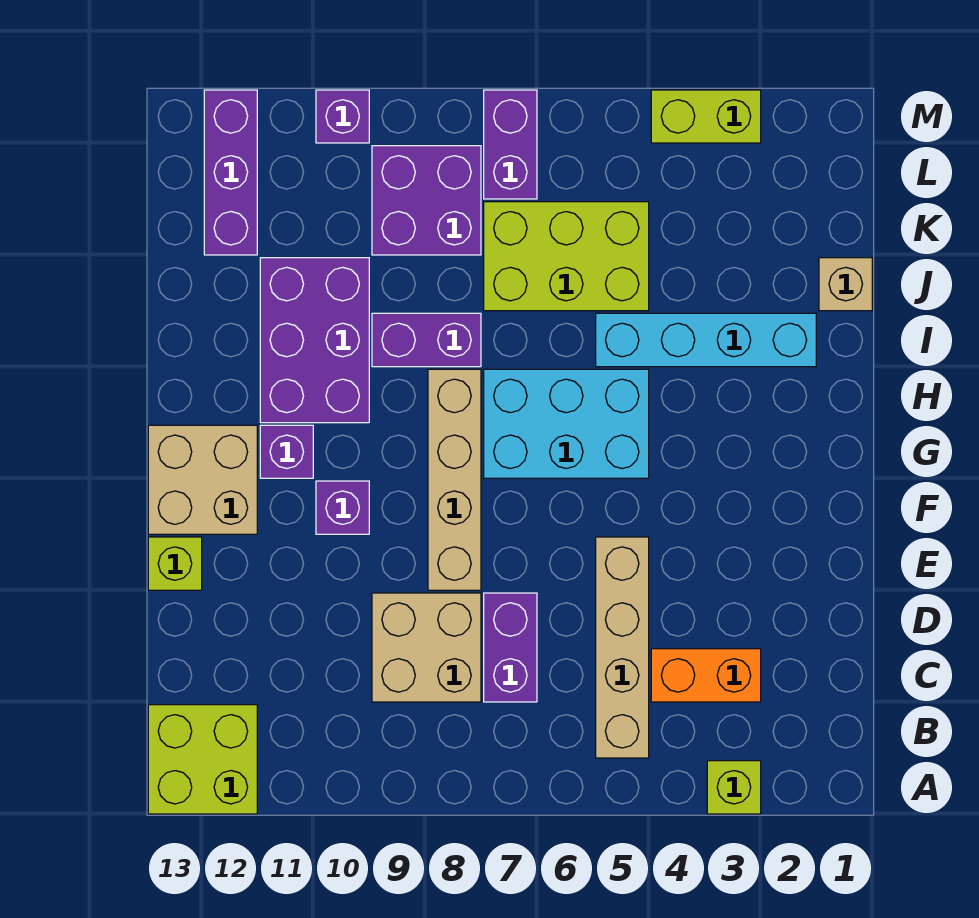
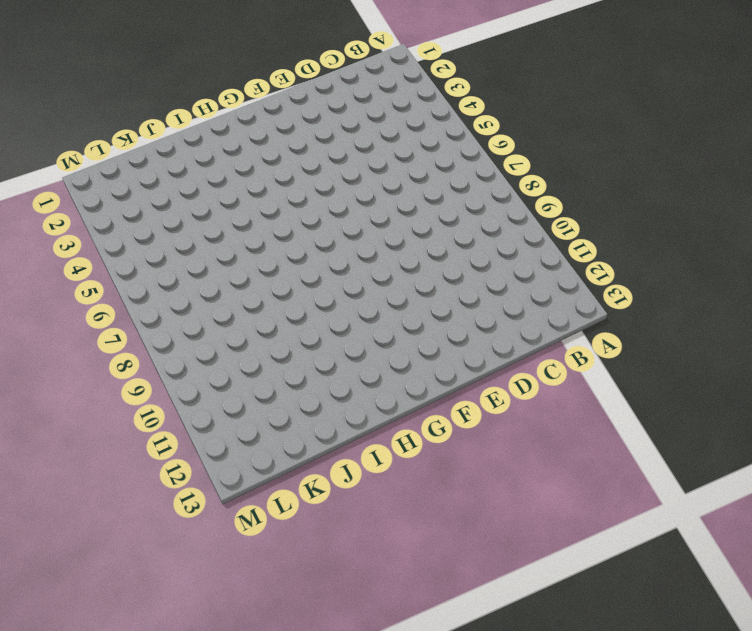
none -> lime 1x1 brick [707,761,761,814]
none -> lime 2x2 brick [148,705,257,814]
none -> tan 1x4 brick [596,537,649,758]

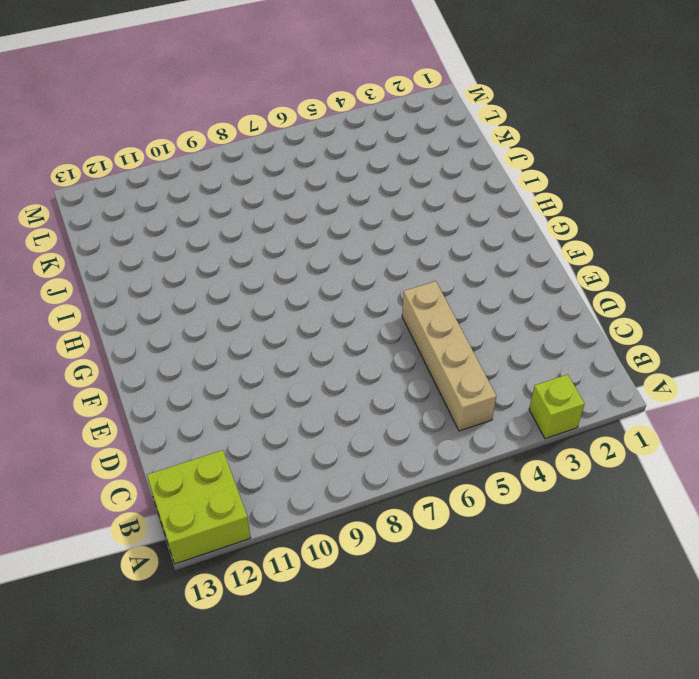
none -> orange 1x2 brick [651,649,761,702]
none -> purple 1x2 brick [484,593,537,702]
none -> tan 2x2 brick [372,593,481,702]

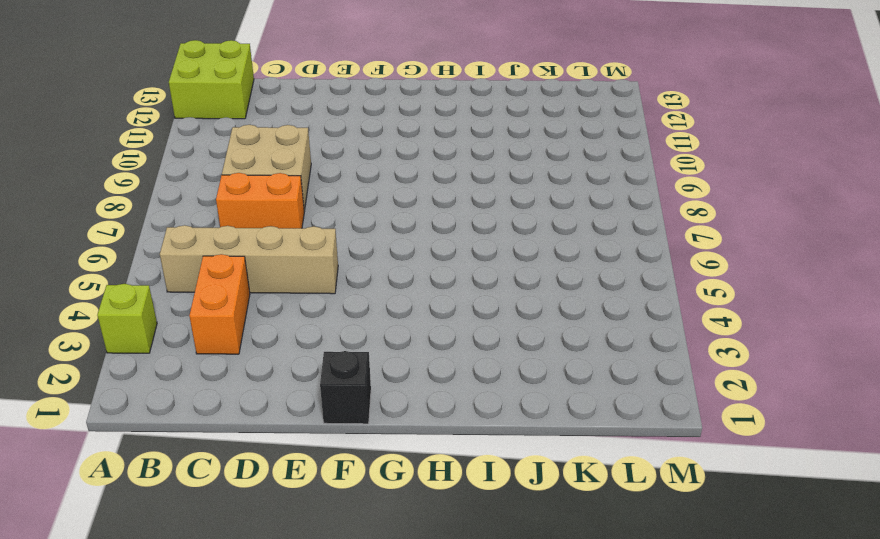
orange 1x2 brick [216,173,304,228] -> purple 1x2 brick [484,593,537,702]
black 1x1 brick [320,351,371,424] -> none
none -> tan 1x4 brick [428,369,481,590]
none -> lime 1x1 brick [148,537,202,590]
none -> purple 1x1 brick [316,481,369,534]

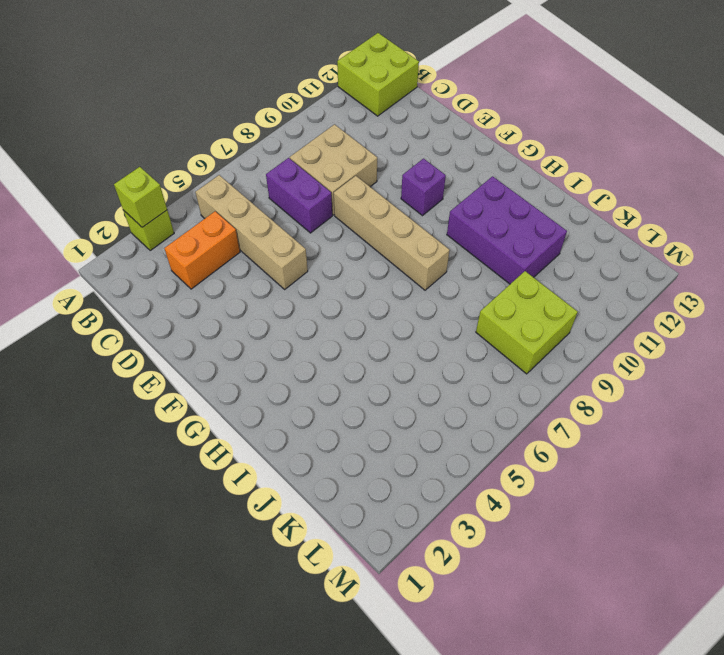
lime 1x1 brick [114,167,167,227] -> lime 1x1 brick moved to [148,537,202,590]
lime 2x2 brick [476,271,578,374] -> purple 2x2 brick [372,146,481,255]
none -> tan 2x2 brick [148,425,257,534]
none -> cyan 2x3 brick [484,369,649,478]
none -> purple 1x1 brick [260,425,313,478]

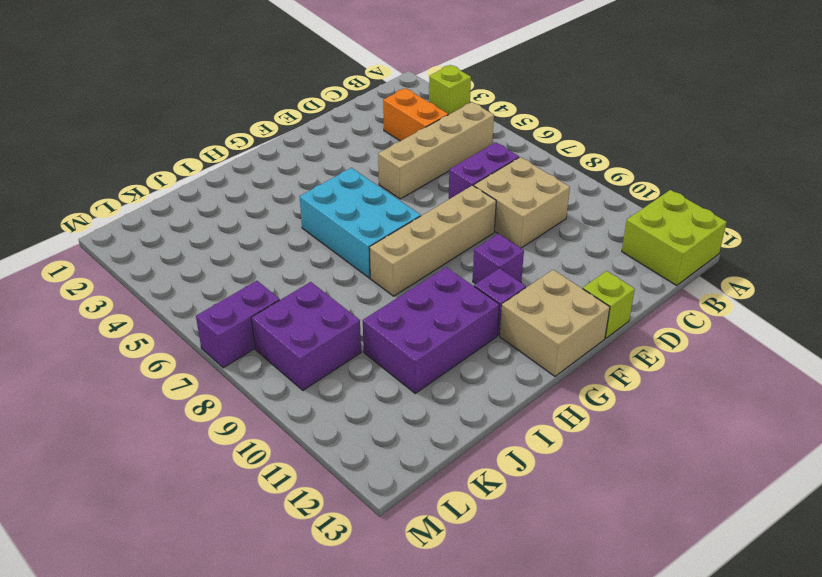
none -> cyan 1x4 brick [596,313,816,367]
none -> purple 1x2 brick [372,313,481,367]
none -> tan 1x1 brick [819,258,872,311]

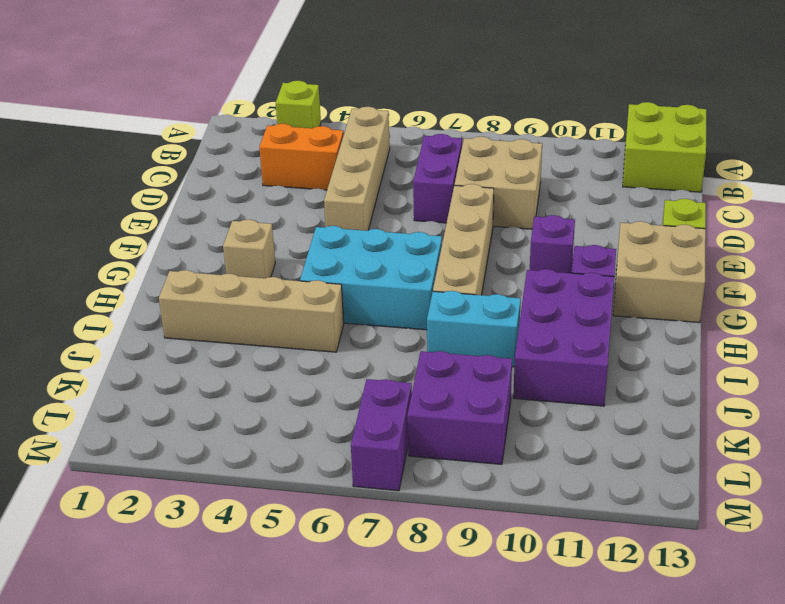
tan 1x1 brick [223,220,275,278] -> tan 1x1 brick moved to [819,258,872,311]
tan 1x4 brick [159,270,344,352] -> cyan 1x4 brick [596,313,816,367]
cyan 1x2 brick [427,291,521,367] -> purple 1x2 brick [372,313,481,367]
none -> lime 2x3 brick [484,202,649,311]
none -> purple 1x3 brick [204,90,257,255]
none -> lime 1x2 brick [651,90,761,143]

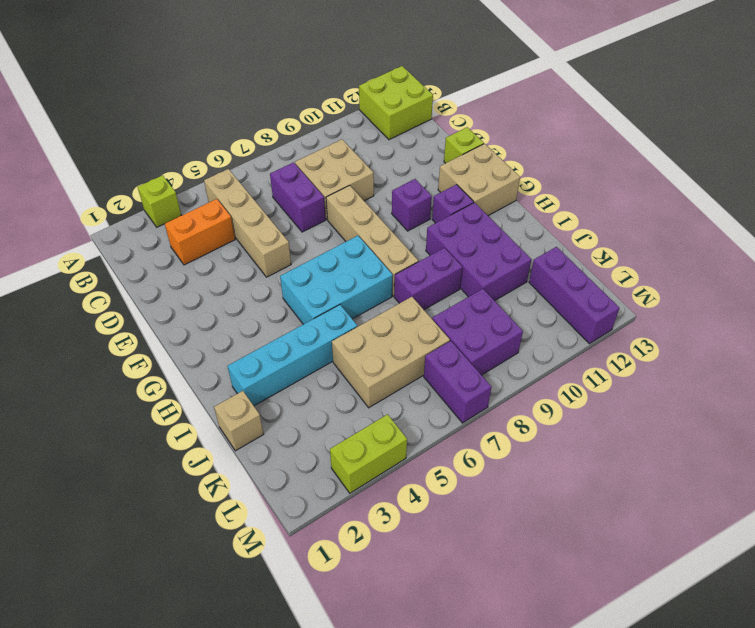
tan 2x3 brick [332,297,450,408] -> lime 2x3 brick [484,202,649,311]
none -> purple 1x1 brick [316,90,369,143]

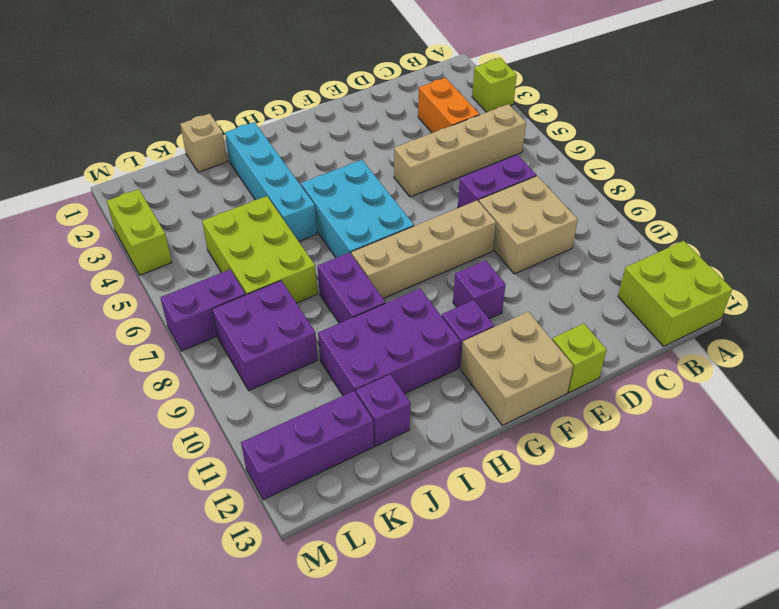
purple 1x1 brick [356,374,410,446] -> purple 1x1 brick moved to [316,90,369,143]

